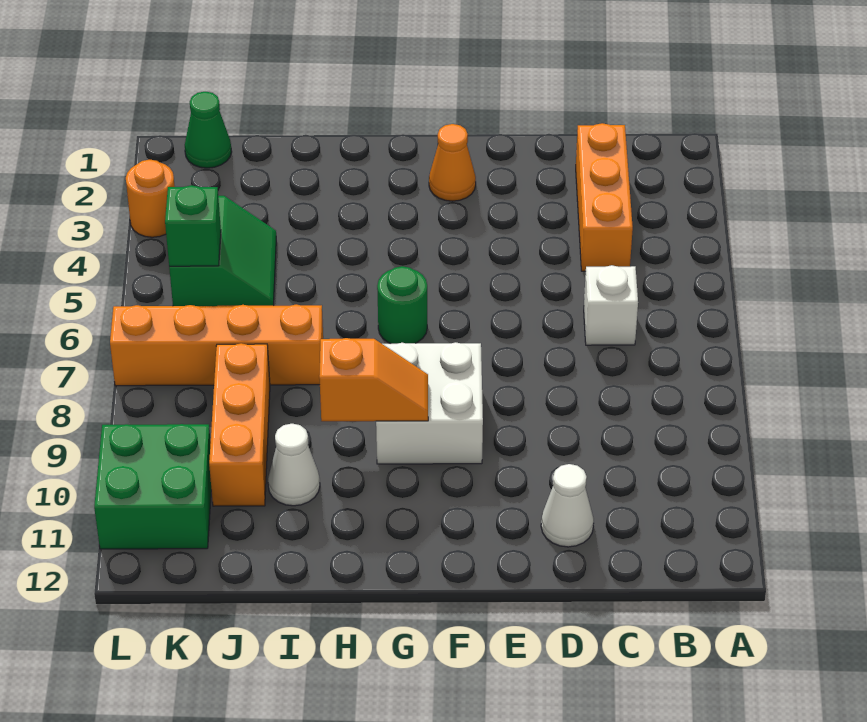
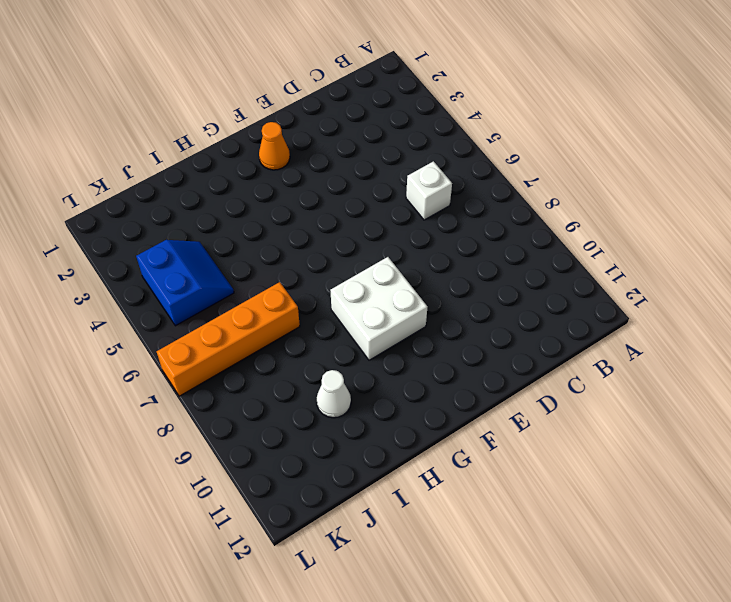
blue 2x2 slope [136,240,234,326] -> green 2x2 slope [169,196,276,306]
none -> orange 1x3 brick [576,123,633,271]
none -> white 1x1 cone [541,464,594,547]
none -> green 1x1 round brick [377,266,427,344]

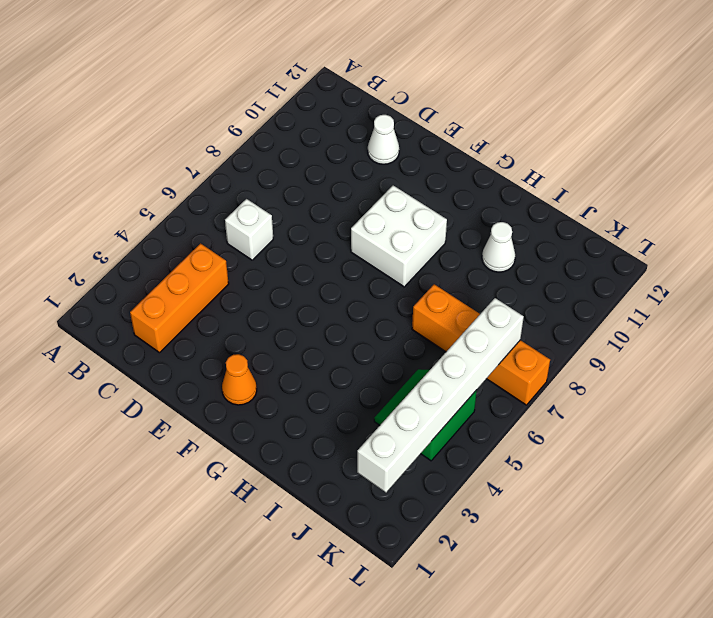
white 1x6 brick [357,298,524,492] -> green 1x1 brick [165,185,221,266]
none -> green 1x1 round brick [377,266,427,344]
none -> orange 1x3 brick [209,343,270,506]
none -> green 1x1 cone [185,92,232,168]

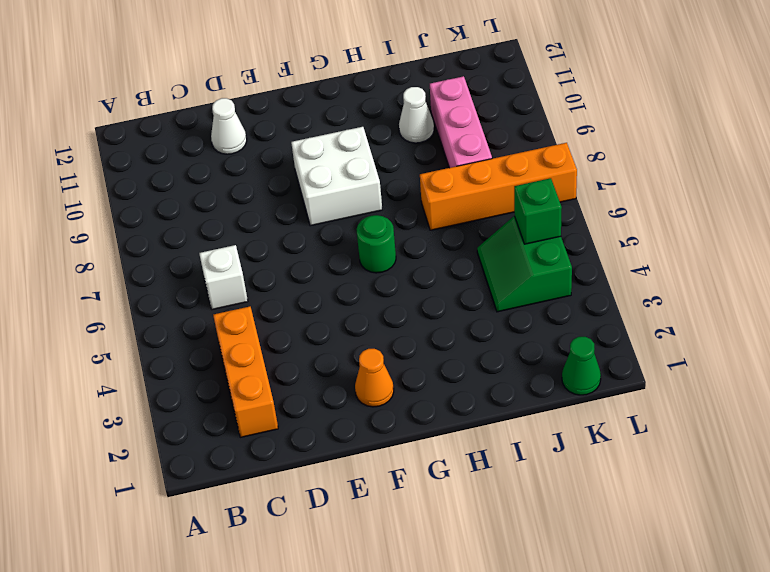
pink 1x3 brick [430,76,492,168] -> orange 1x3 brick [209,343,270,506]
none -> green 2x2 brick [94,424,211,549]
none -> orange 1x1 round brick [126,160,175,237]
none -> orange 1x2 slope [319,338,428,421]

